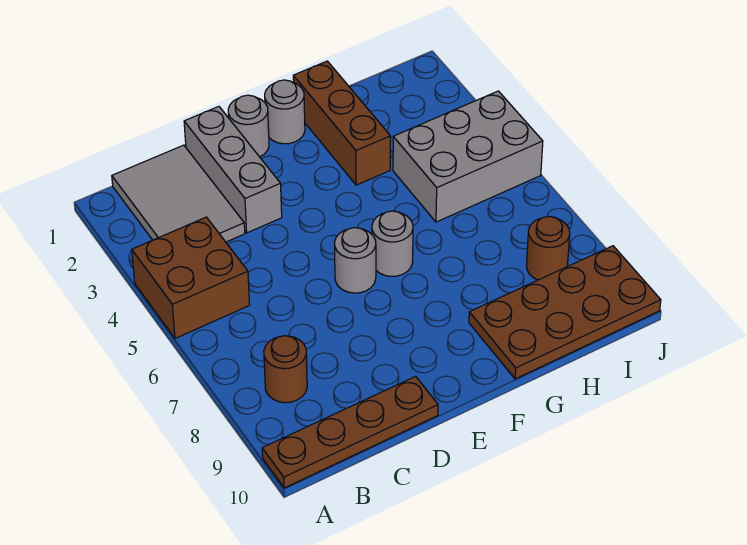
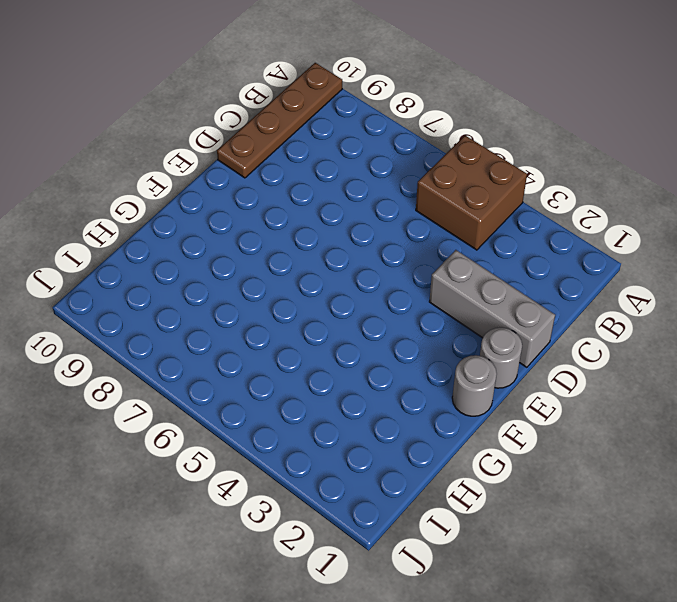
none -> grey 2x3 tile [112,145,245,242]
none -> brown 1x1 round brick [264,336,307,403]
none -> grey 1x1 round brick [335,228,376,293]

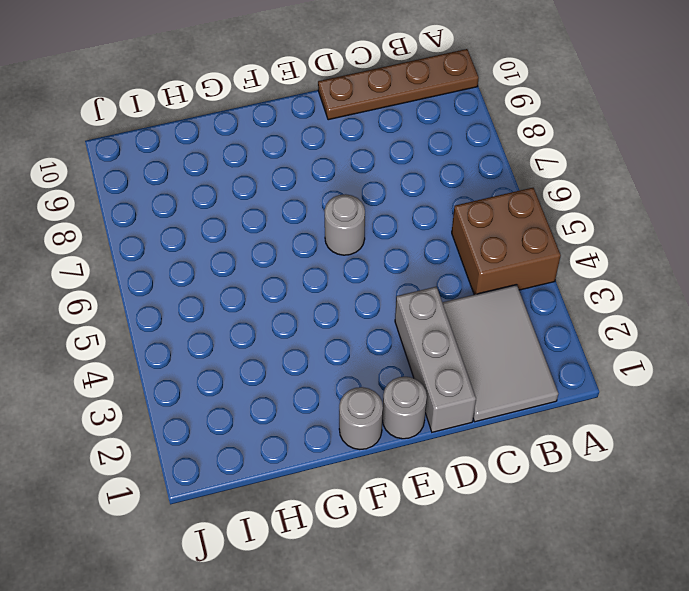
none -> brown 1x1 round brick [264,336,307,403]
none -> grey 1x1 round brick [372,211,413,276]
none -> brown 1x3 brick [293,61,390,185]

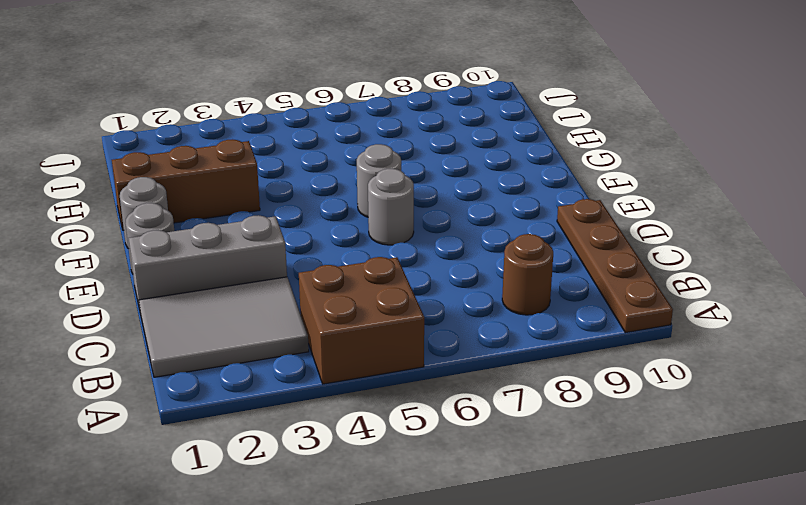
none -> brown 2x4 plate [469,246,661,379]
none -> grey 2x3 brick [393,91,543,222]
none -> brown 1x1 round brick [527,216,570,280]

